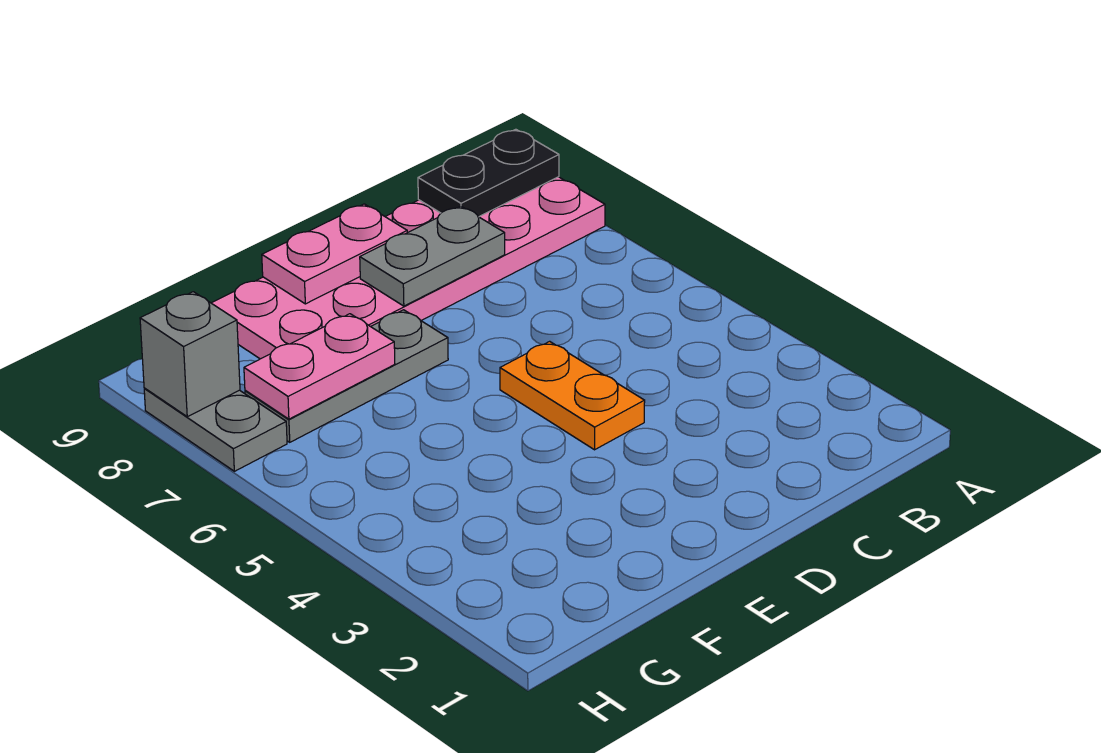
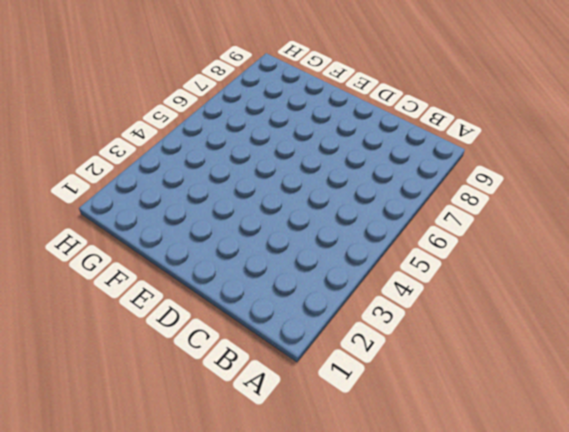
none -> pink 2x6 plate [212,177,605,359]
none -> orange 1x2 plate [500,341,645,450]

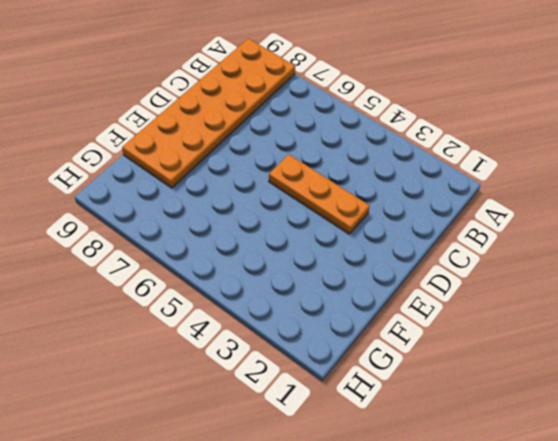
orange 2x6 plate [122,38,295,188] -> pink 2x6 plate [212,177,605,359]
orange 1x3 plate [269,154,370,234] -> orange 1x2 plate [500,341,645,450]
none -> grey 1x3 plate [245,310,448,442]
none -> grey 1x2 plate [144,389,287,471]

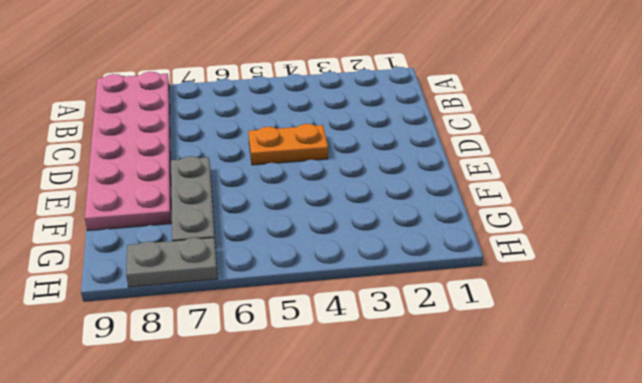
none -> black 1x2 plate [418,129,559,217]
none -> grey 1x2 plate [360,206,505,306]

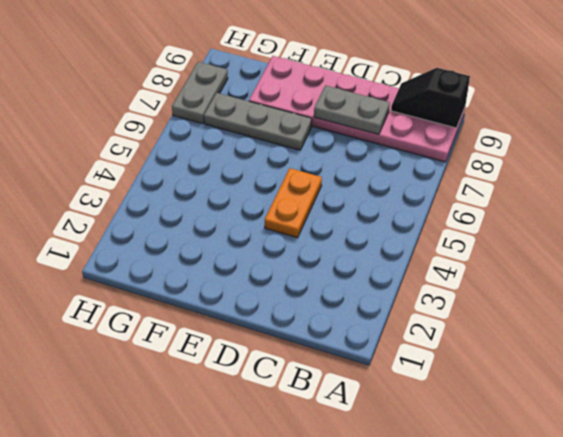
black 1x2 slope [391,68,470,128] -> black 1x2 plate [418,129,559,217]
none -> pink 1x2 plate [262,204,407,304]
none -> pink 1x2 plate [244,314,395,419]

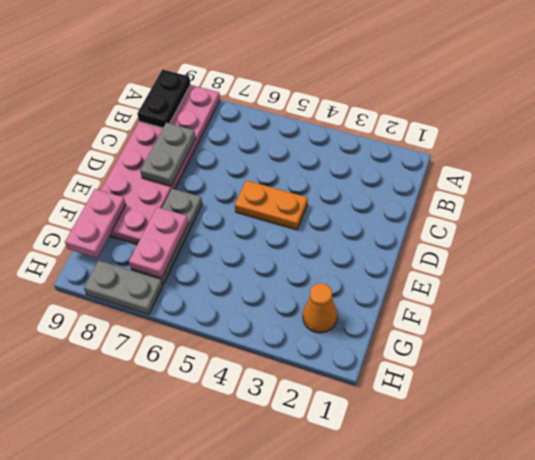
pink 1x2 plate [65,189,126,258] -> pink 1x2 plate moved to [262,204,407,304]
orange 1x1 cone [303,283,337,333] -> none
none -> grey 1x1 brick [140,292,240,417]

